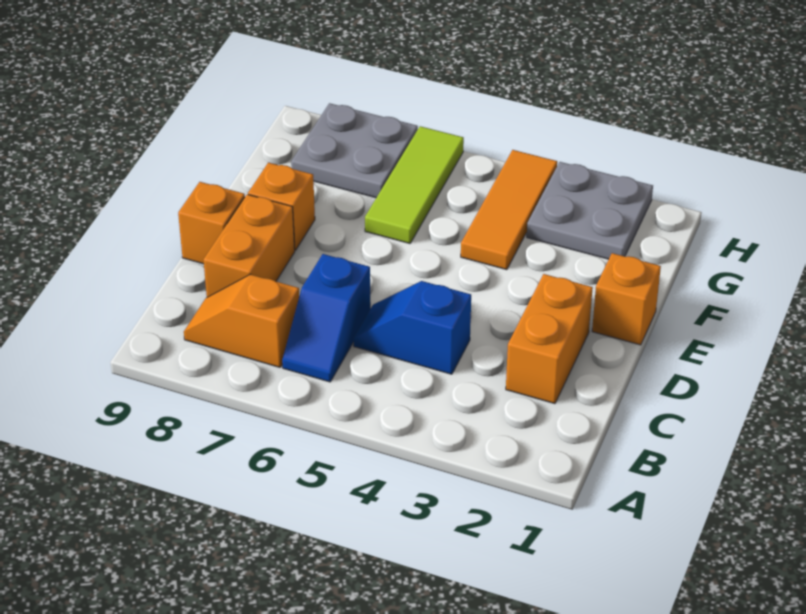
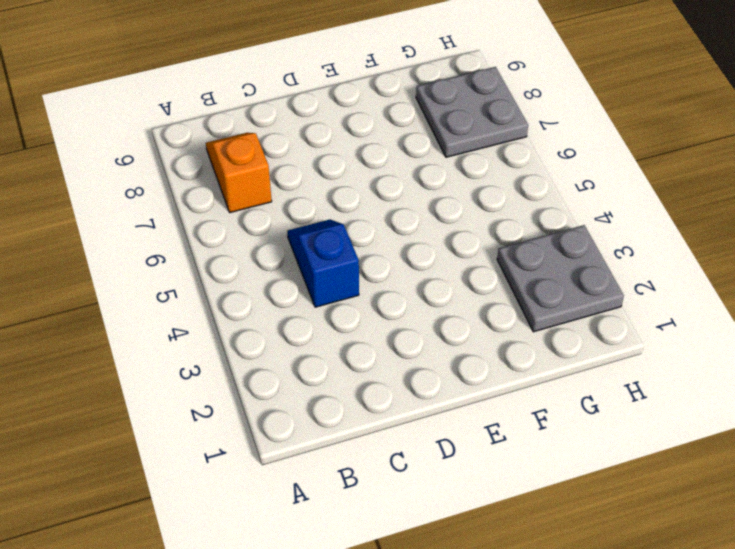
none -> blue 1x2 slope [282,254,371,382]
none -> orange 1x2 brick [506,274,593,404]
none -> orange 1x2 brick [203,194,295,297]

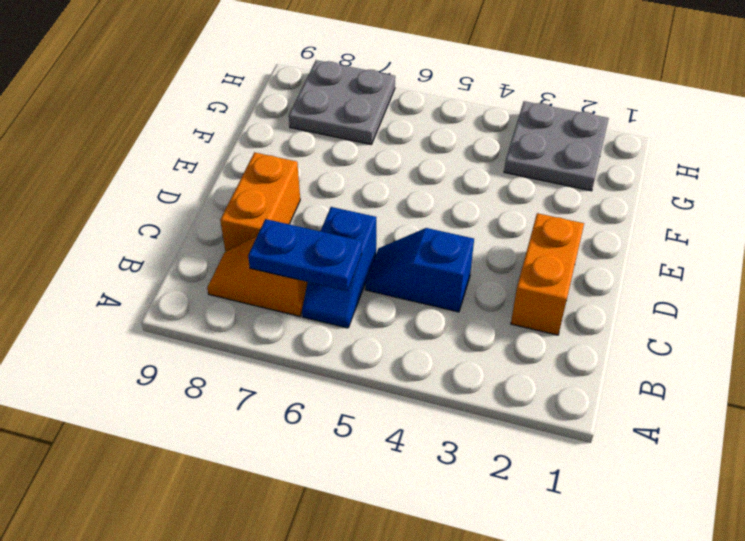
blue 1x2 plate [248,219,362,291] -> none
none -> orange 1x1 brick [178,182,245,264]
none -> orange 1x1 brick [592,253,661,345]
none -> orange 1x1 brick [248,163,315,250]

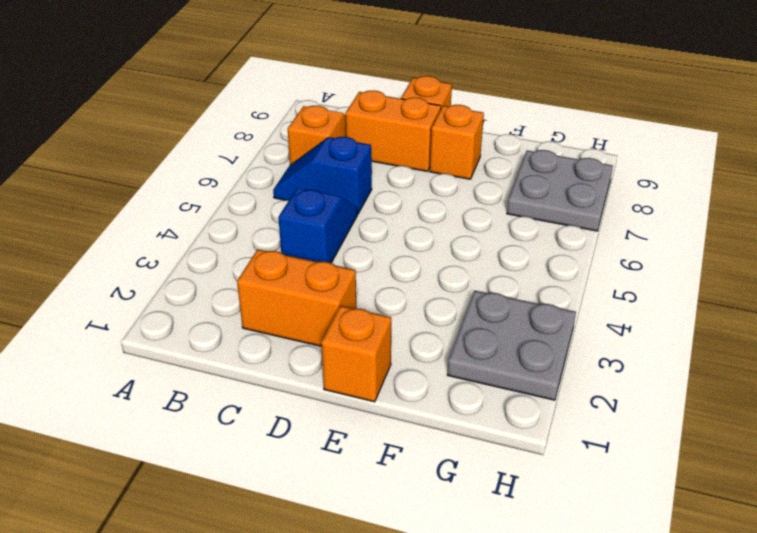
none -> orange 1x3 tile [461,150,557,270]
none -> lime 1x3 tile [365,126,464,244]

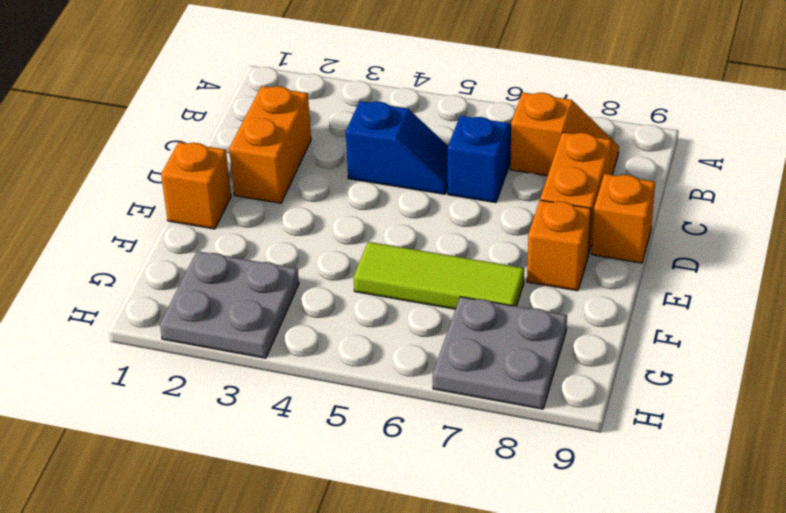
lime 1x3 tile [354,242,524,309] -> lime 1x3 tile turned to [365,126,464,244]
none -> orange 1x3 tile [461,150,557,270]

